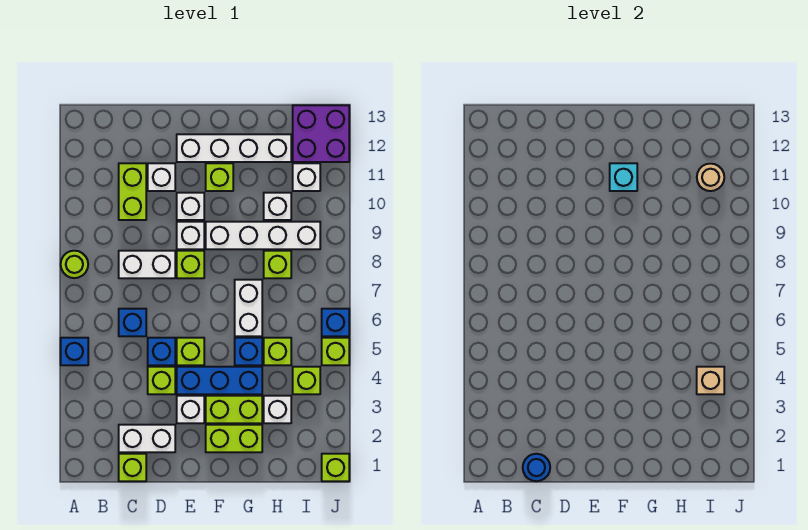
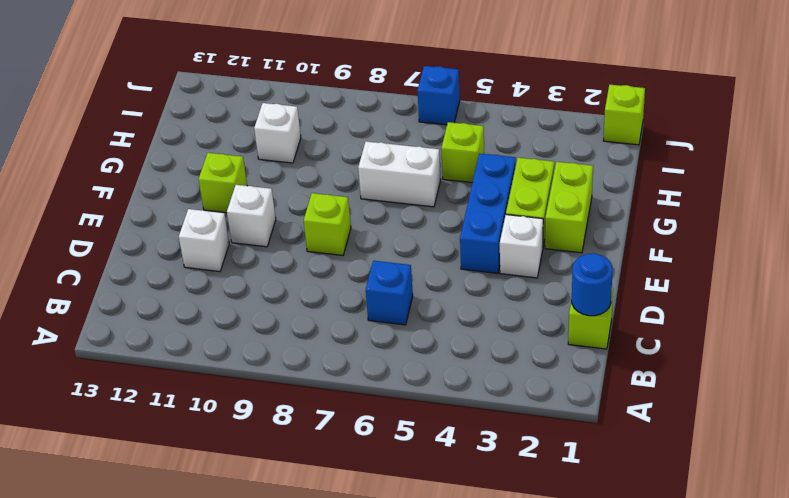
none -> blue 1x1 brick [61,338,88,365]
none -> lime 1x1 round brick [61,251,88,278]
none -> white 1x2 brick [119,425,175,452]
none -> white 1x2 brick [119,251,175,278]

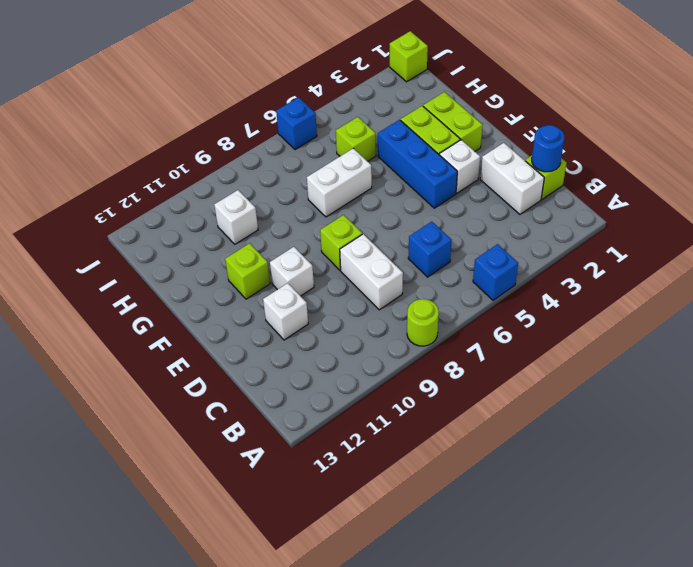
none -> lime 1x2 brick [119,163,146,220]
none -> lime 1x1 brick [148,367,175,394]
none -> blue 1x1 brick [148,338,175,365]
none -> lime 1x1 brick [177,338,204,365]

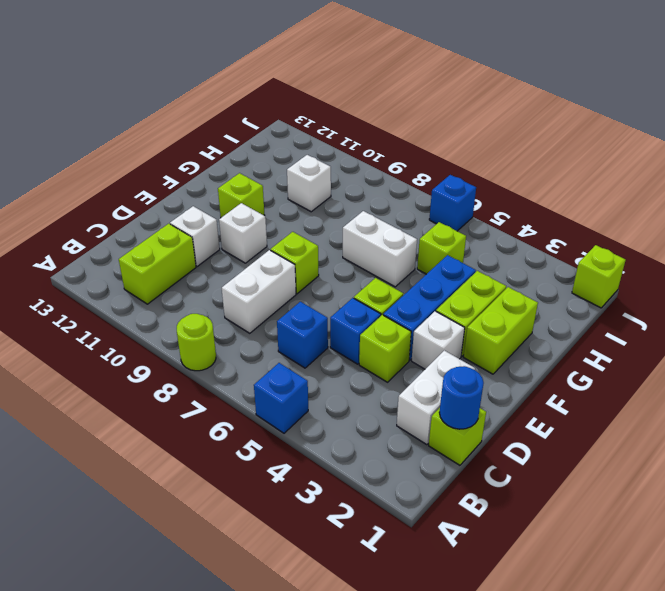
lime 1x2 brick [119,224,196,304] -> lime 1x2 brick turned to [119,163,146,220]
none -> white 1x1 brick [177,222,204,249]
none -> white 1x4 brick [177,134,291,162]
none -> white 1x4 brick [206,222,320,249]
none -> blue 1x1 brick [235,338,262,365]

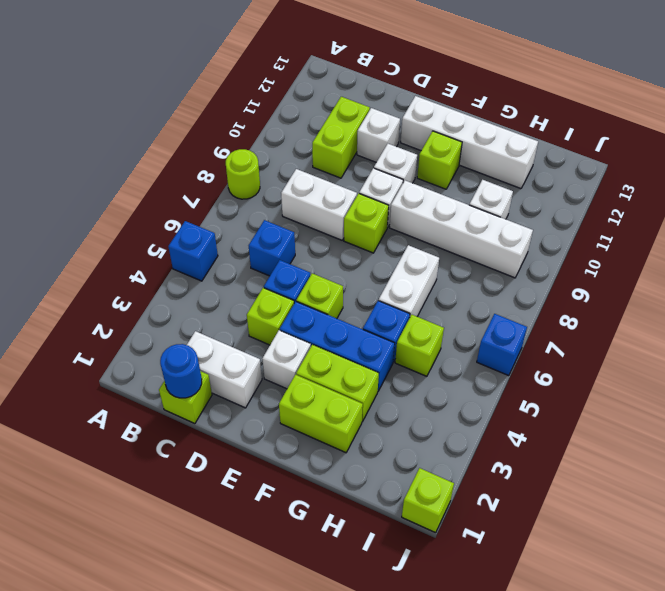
none -> white 1x1 brick [264,396,291,423]
none -> lime 1x1 brick [264,251,291,278]
none -> lime 1x1 brick [293,367,320,394]
none -> white 1x1 brick [293,163,320,191]

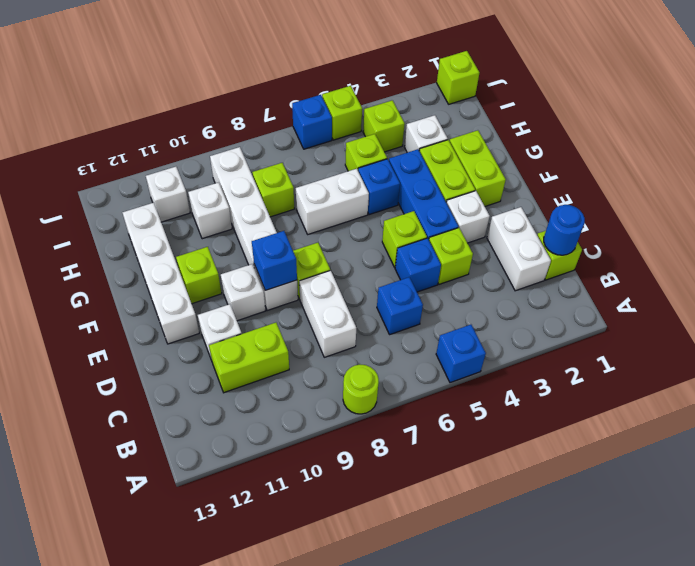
blue 1x1 brick [252,231,297,290] -> none
none -> purple 2x2 brick [293,105,349,162]
none -> cyan 1x1 brick [610,163,637,191]
none -> tan 1x1 brick [697,367,724,394]
none -> tan 1x1 round brick [697,164,724,191]

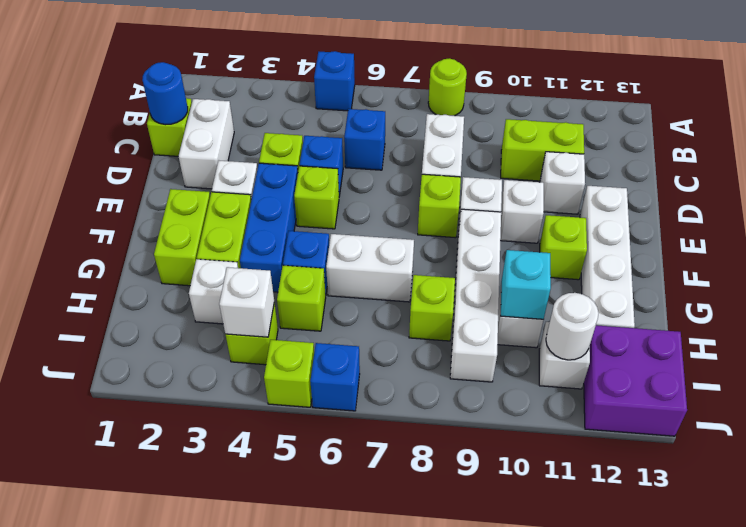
cyan 1x1 brick [501,250,551,319] -> cyan 1x1 brick moved to [610,163,637,191]
white 1x1 brick [219,267,274,337] -> tan 1x1 brick [697,367,724,394]
white 1x1 round brick [546,293,599,360] -> tan 1x1 round brick [697,164,724,191]
none -> lime 1x1 brick [322,454,349,481]

